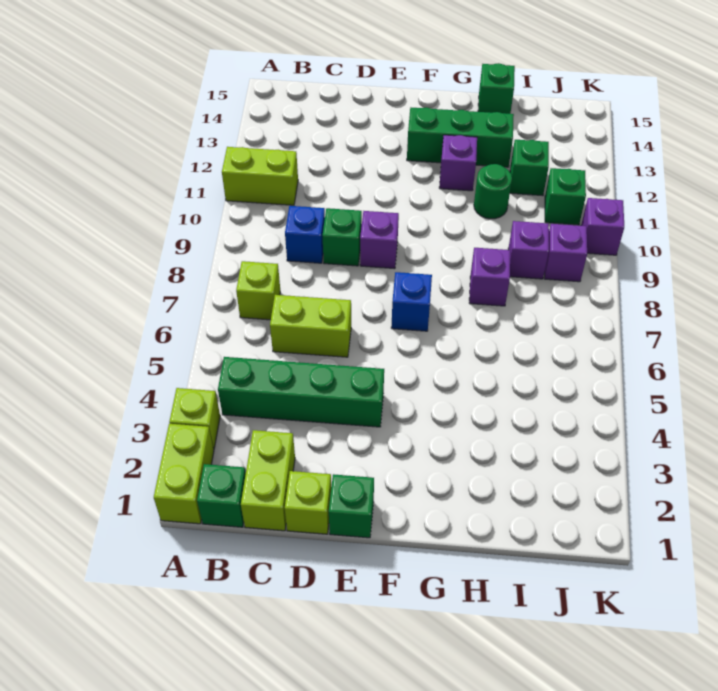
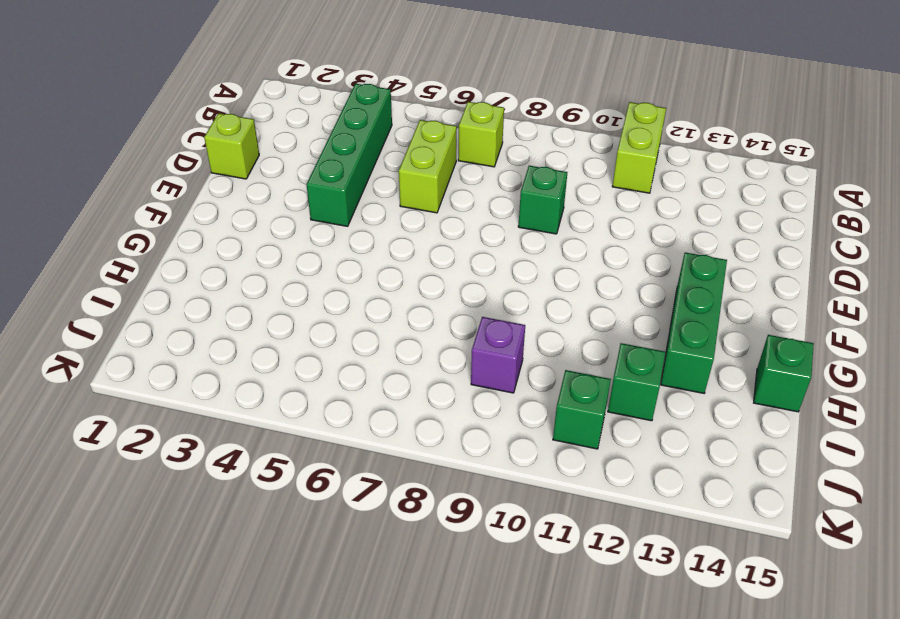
none -> lime 1x2 brick [154,424,214,524]
none -> lime 1x1 brick [169,388,220,449]
none -> green 1x1 brick [197,464,246,527]

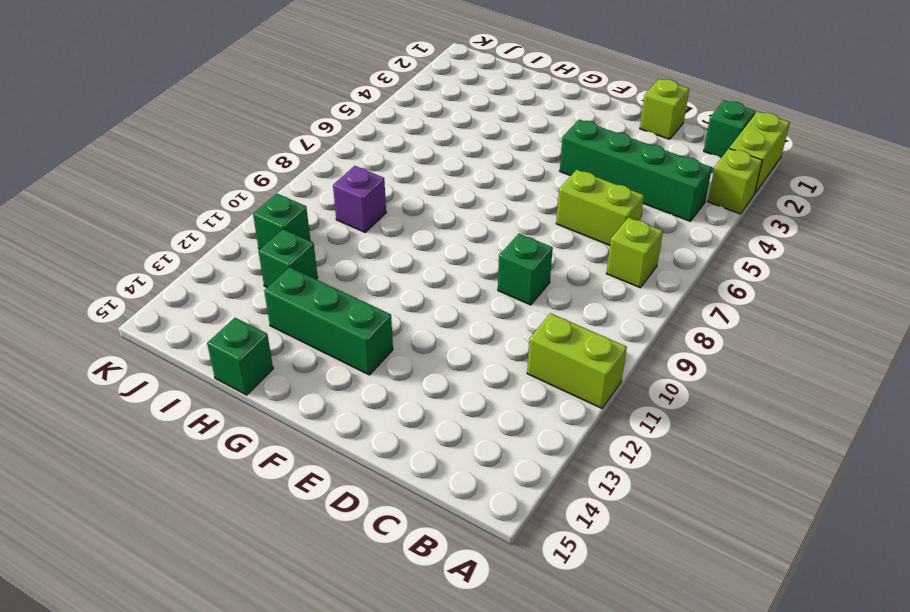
none -> lime 1x2 brick [241,430,295,531]
none -> blue 1x1 brick [285,206,325,263]
none -> green 1x1 brick [329,474,374,538]

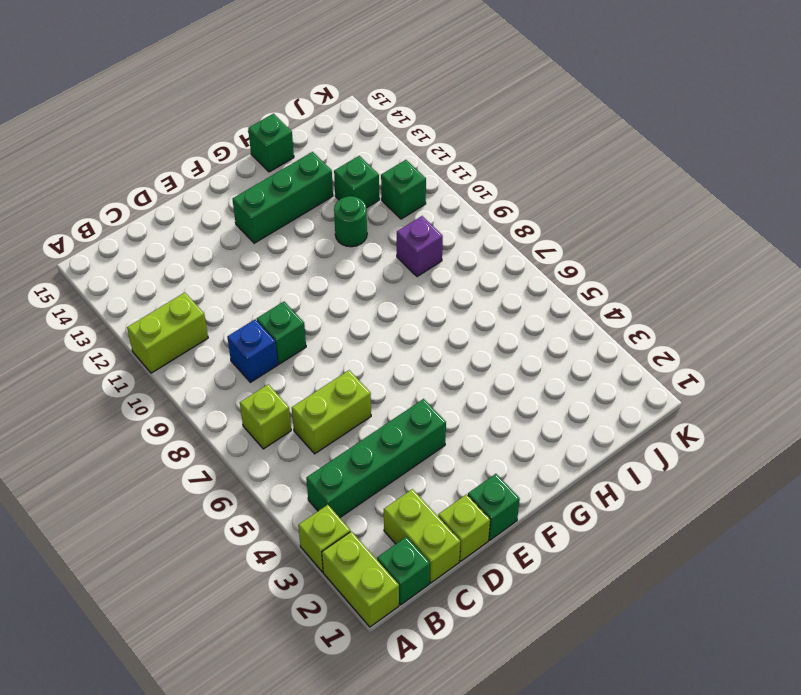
none -> purple 1x1 brick [360,211,399,269]
none -> blue 1x1 brick [391,272,432,331]
none -> purple 1x1 brick [439,135,477,191]

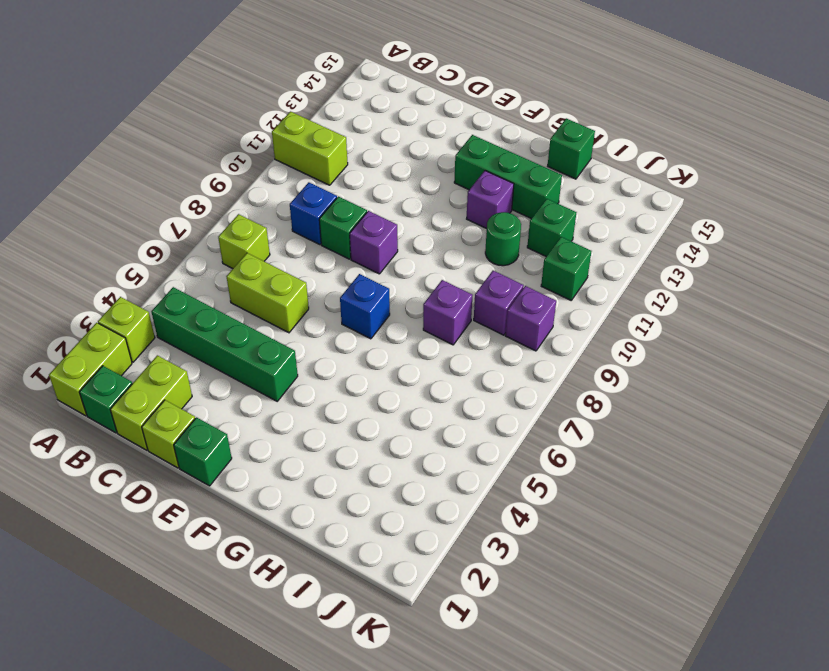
none -> purple 1x1 brick [581,198,624,255]

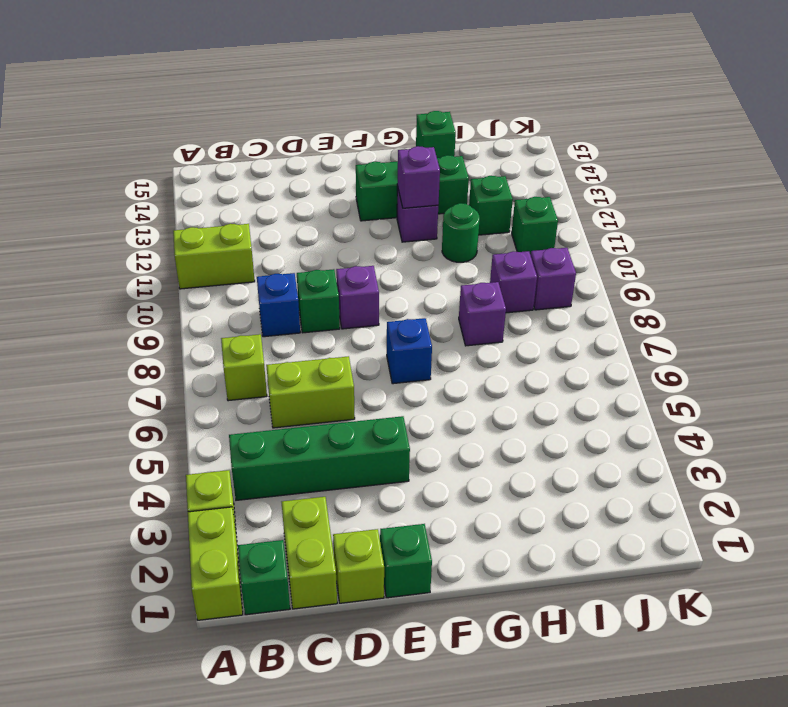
purple 1x1 brick [397,146,440,208] -> purple 1x1 brick moved to [581,198,624,255]

